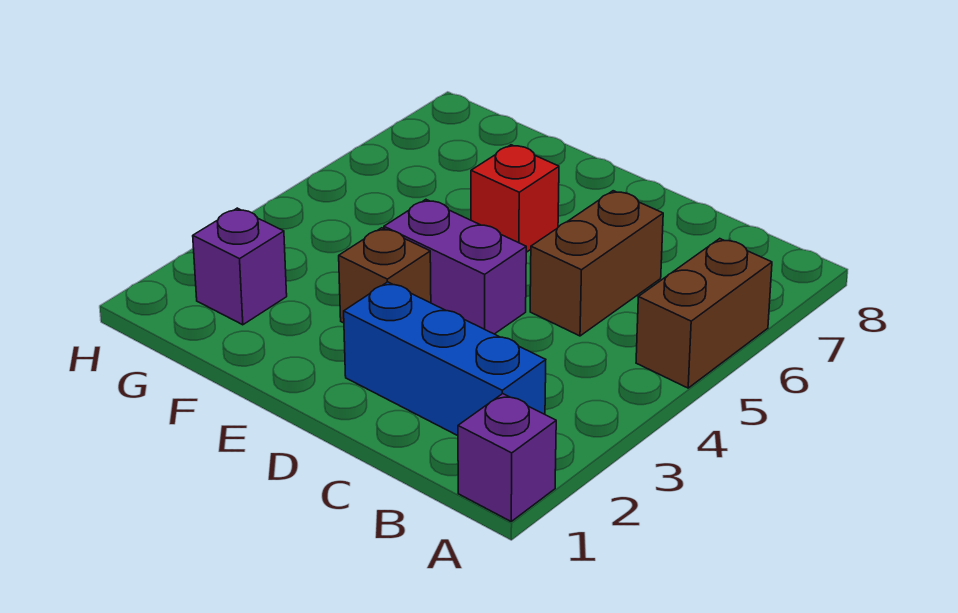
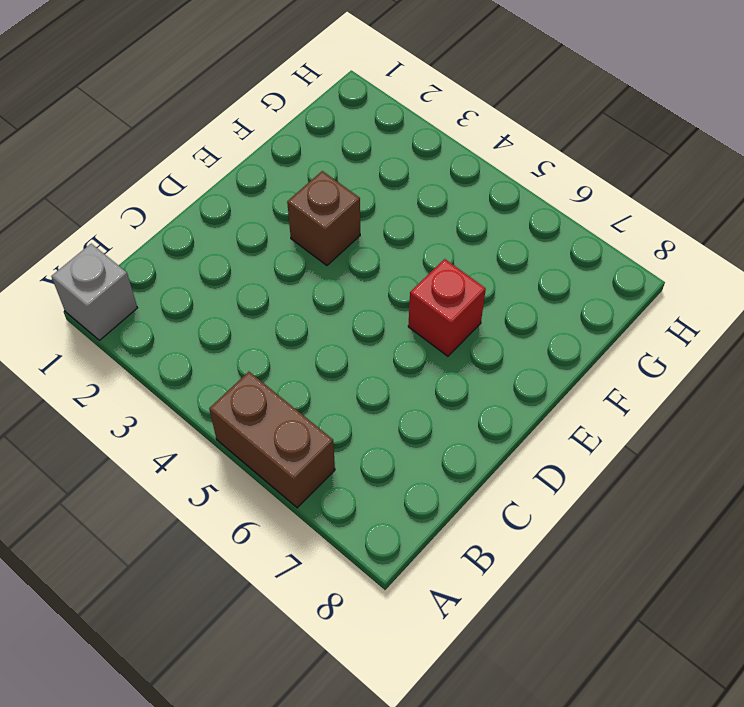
grey 1x1 brick [51,244,137,340] -> purple 1x1 brick [458,394,556,521]
none -> blue 1x3 brick [344,282,546,436]
none -> brown 1x2 brick [530,191,663,336]

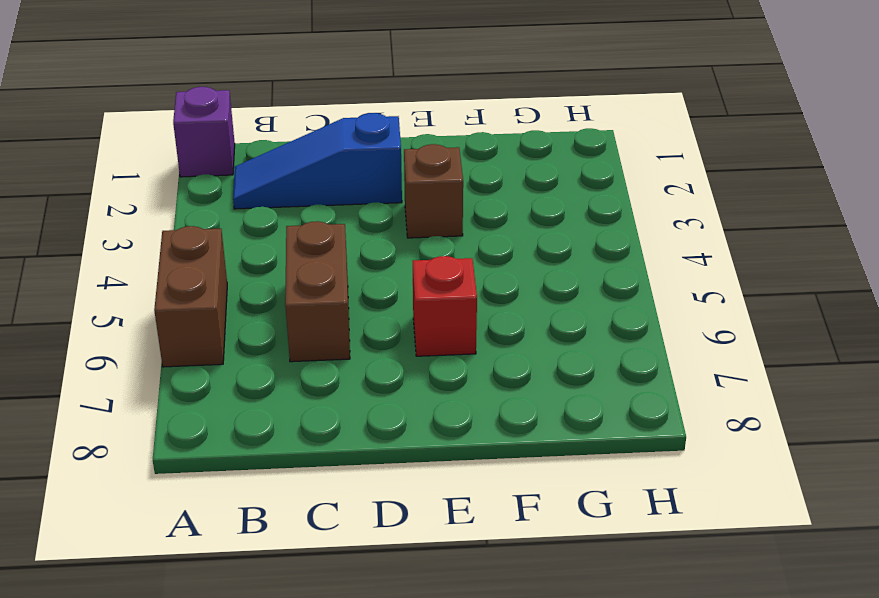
blue 1x3 slope [233,113,402,209] -> blue 1x3 brick [344,282,546,436]
none -> purple 1x2 brick [384,200,526,334]
none -> purple 1x1 brick [193,208,287,325]

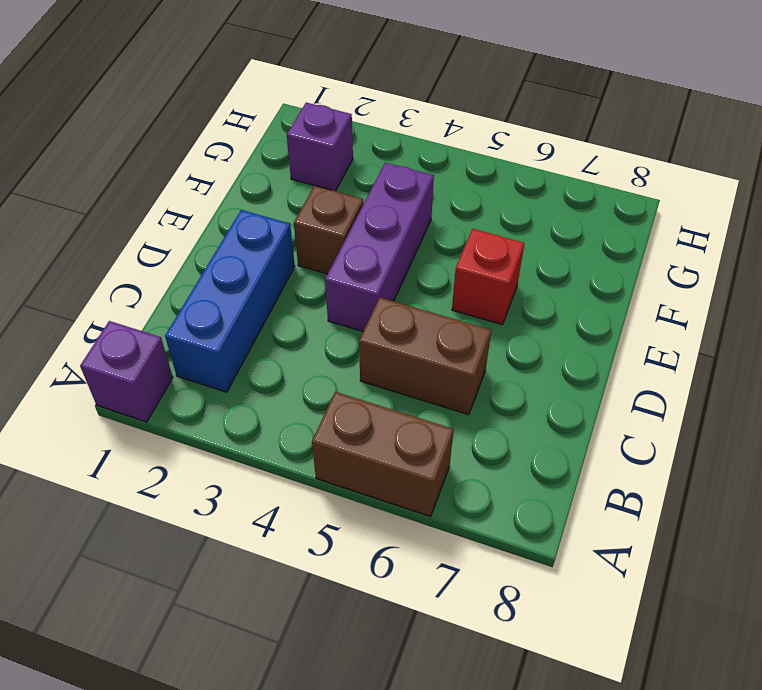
purple 1x3 brick [325,163,434,331] -> purple 1x2 brick [384,200,526,334]

